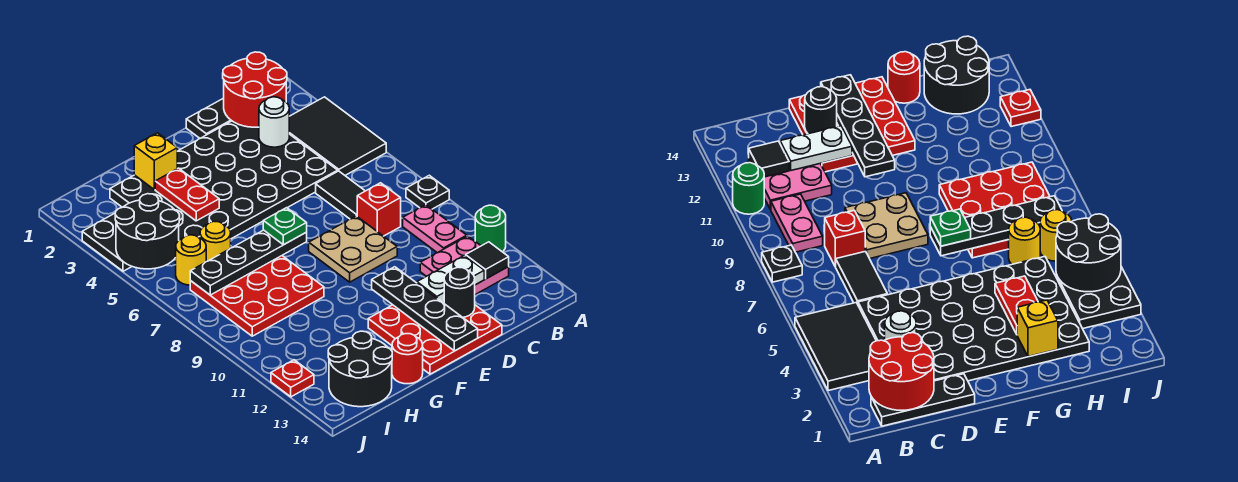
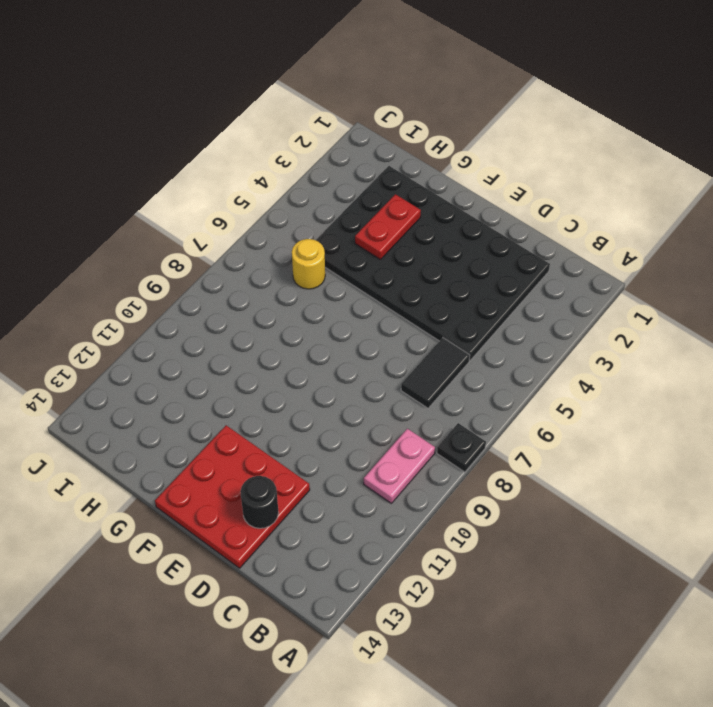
none -> black 2x3 tile [289,97,386,175]
none -> green 1x1 round brick [475,205,506,252]
none -> black 1x3 plate [186,98,231,138]

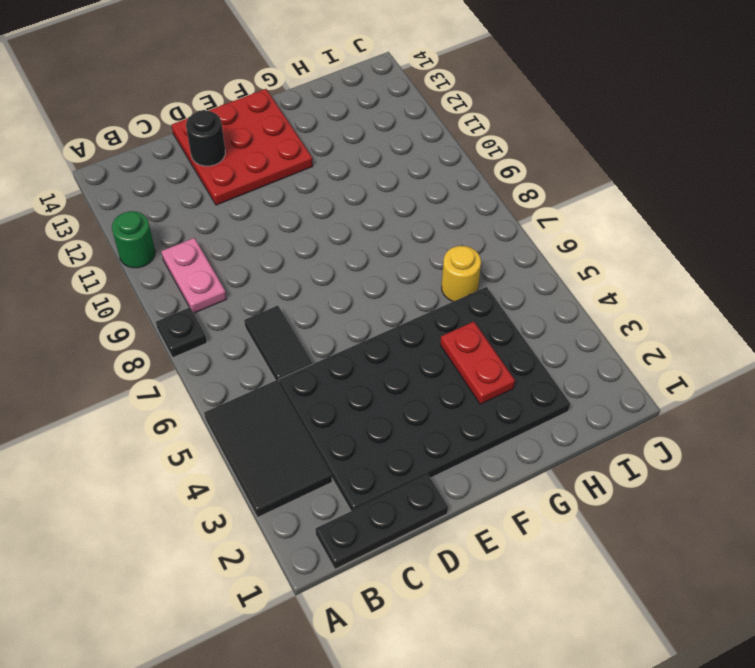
none -> pink 2x2 plate [420,236,509,295]
none -> red 1x1 brick [357,183,401,236]
none -> tan 2x2 plate [309,216,397,282]

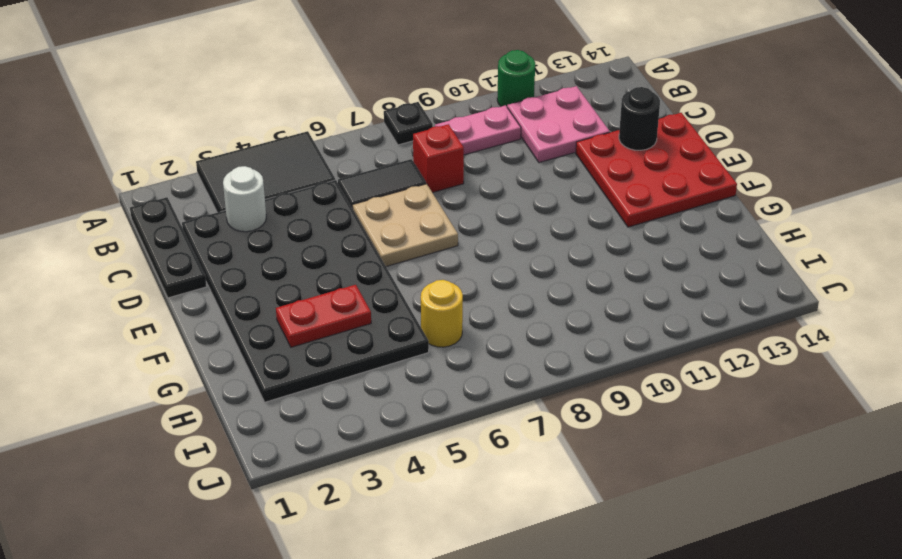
tan 2x2 plate [352,184,458,267] -> tan 2x2 plate moved to [309,216,397,282]
none -> red 3x3 plate [190,256,324,336]
none -> red 1x1 round brick [392,334,423,384]
none -> black 2x2 round brick [328,331,392,407]

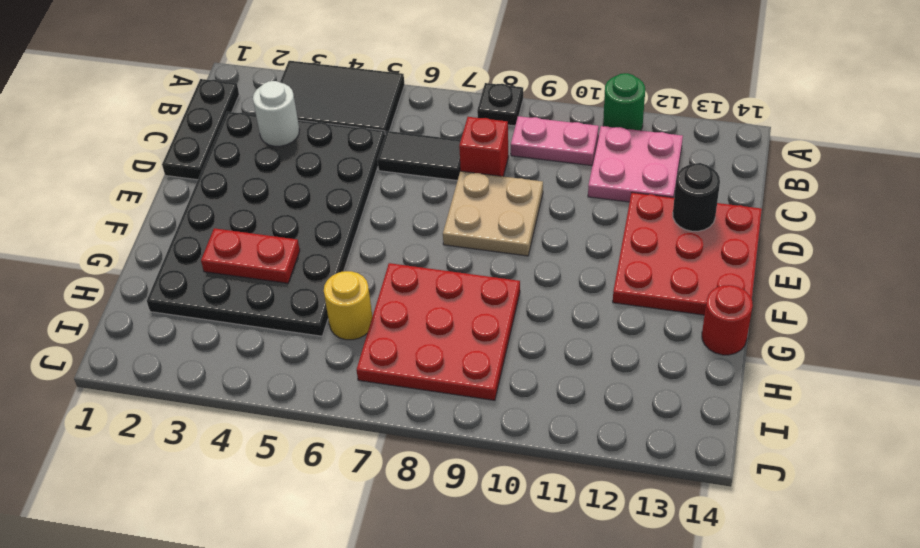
none -> black 2x2 round brick [328,331,392,407]
none -> black 2x2 plate [82,213,132,271]
none -> yellow 1x1 round brick [176,235,206,285]

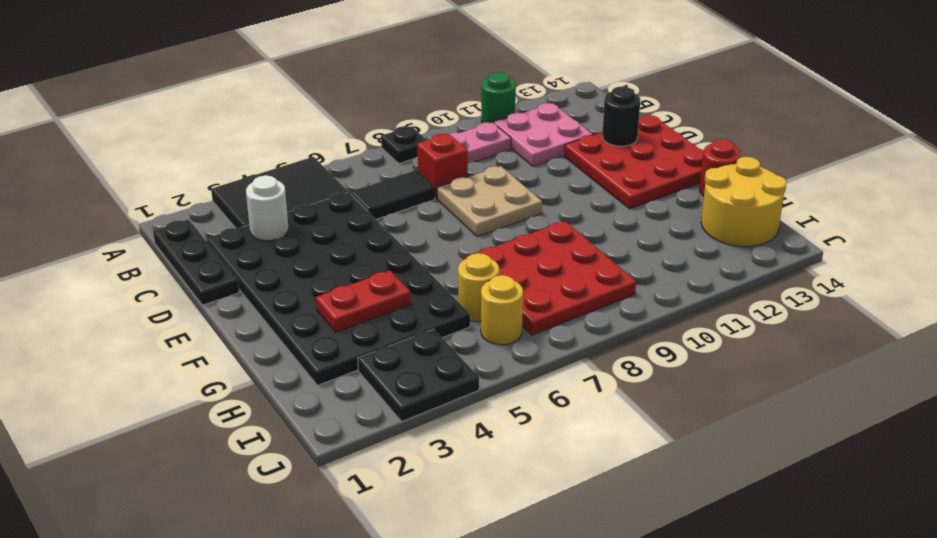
yellow 2x2 round brick [701,157,787,247] -> black 2x2 round brick [328,331,392,407]
none -> red 1x1 plate [271,360,314,397]
none -> red 2x2 round brick [223,52,287,127]
none -> black 1x1 tile [466,242,509,279]

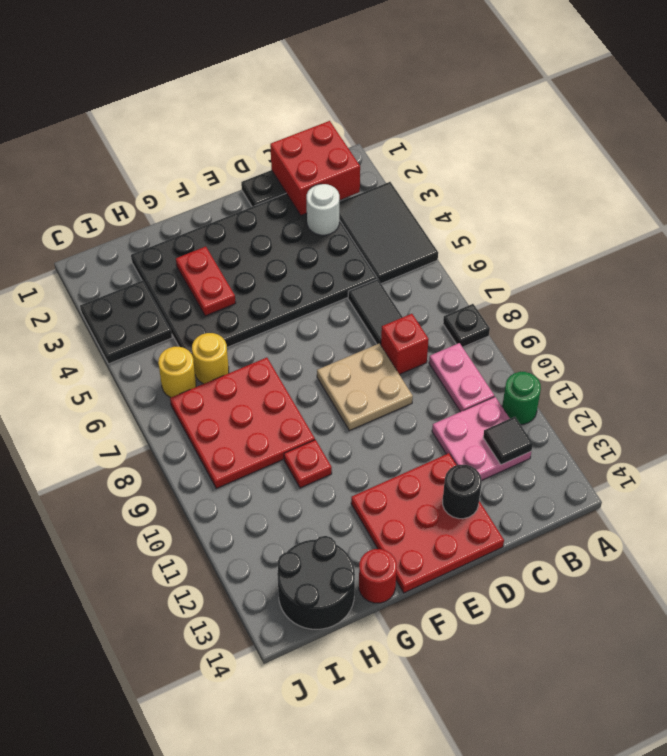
red 2x2 brick [270,121,360,215] -> red 2x2 round brick [223,52,287,127]
red 1x1 plate [284,440,332,488] -> red 1x1 plate moved to [271,360,314,397]
none -> white 1x2 plate [417,255,484,302]
none -> black 1x4 plate [372,267,478,351]
none -> black 1x4 plate [190,230,307,295]

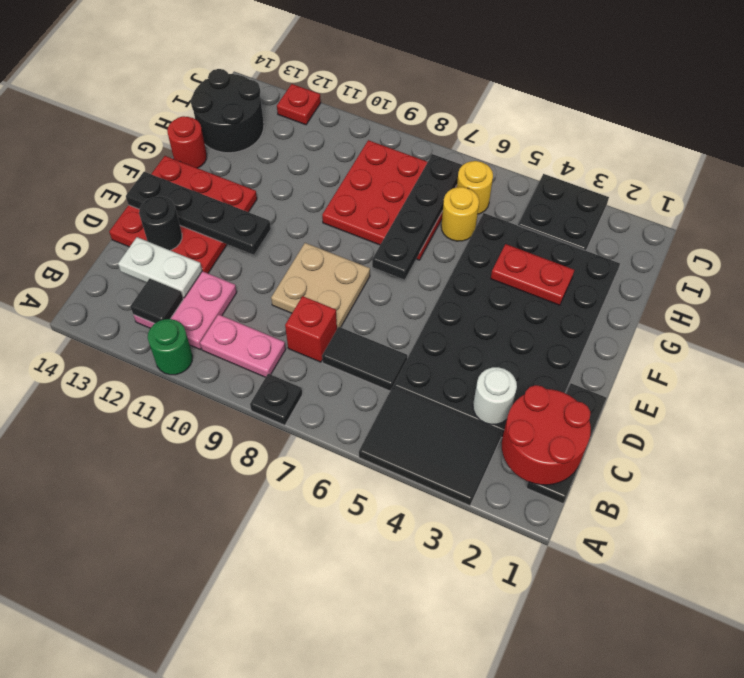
white 1x2 plate [118,237,202,298] -> white 1x2 plate turned to [417,255,484,302]
none -> yellow 1x1 brick [134,133,177,189]
none -> black 2x2 round brick [115,194,180,269]
none -> green 1x1 plate [263,208,307,245]

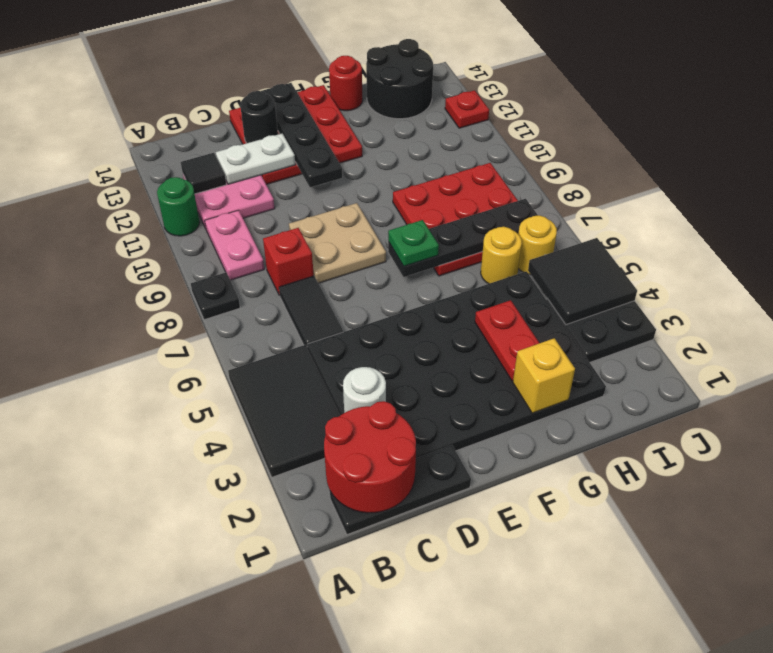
black 2x2 tile [528,238,637,324] -> black 2x2 round brick [115,194,180,269]

